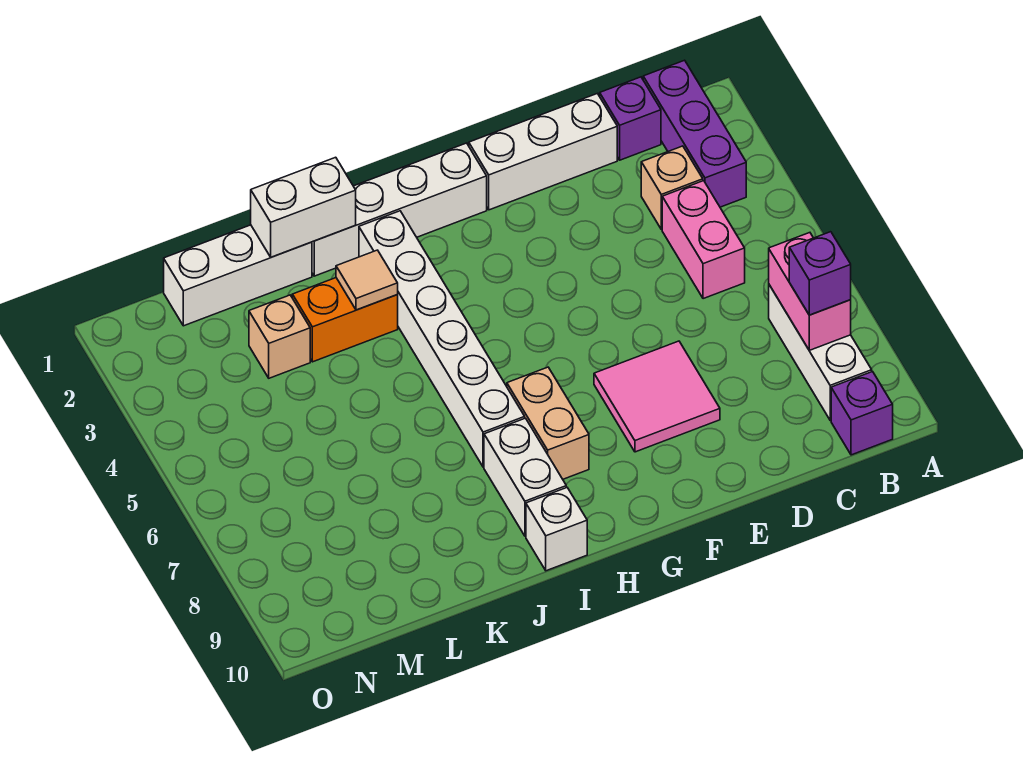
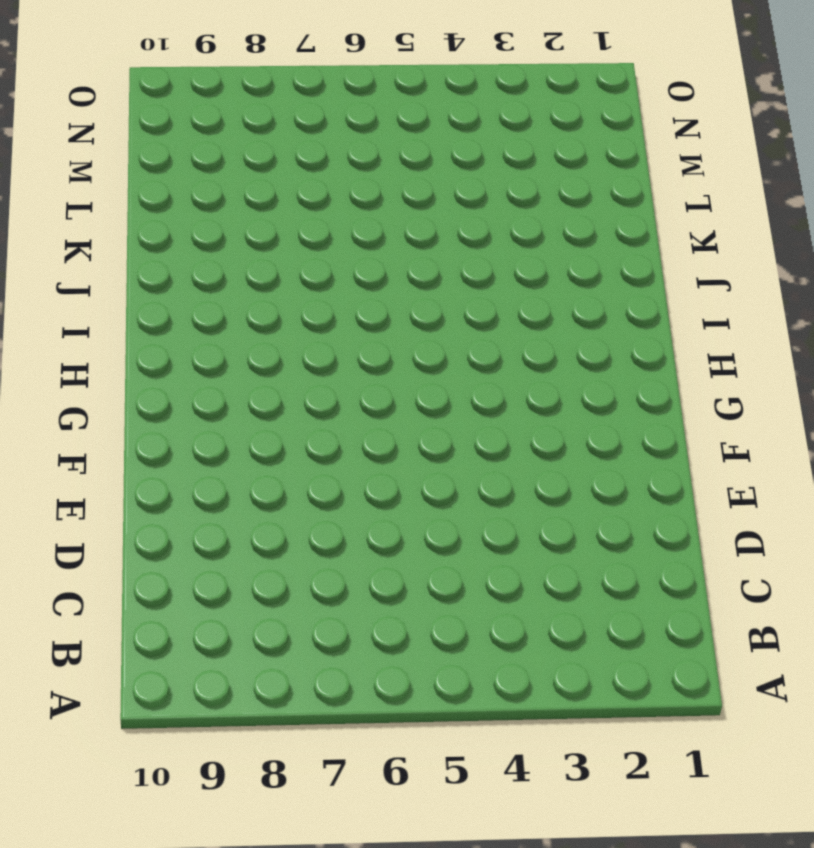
none -> purple 1x3 brick [643,60,746,207]
none -> white 1x3 brick [769,285,872,420]
none -> purple 1x1 brick [831,372,893,455]

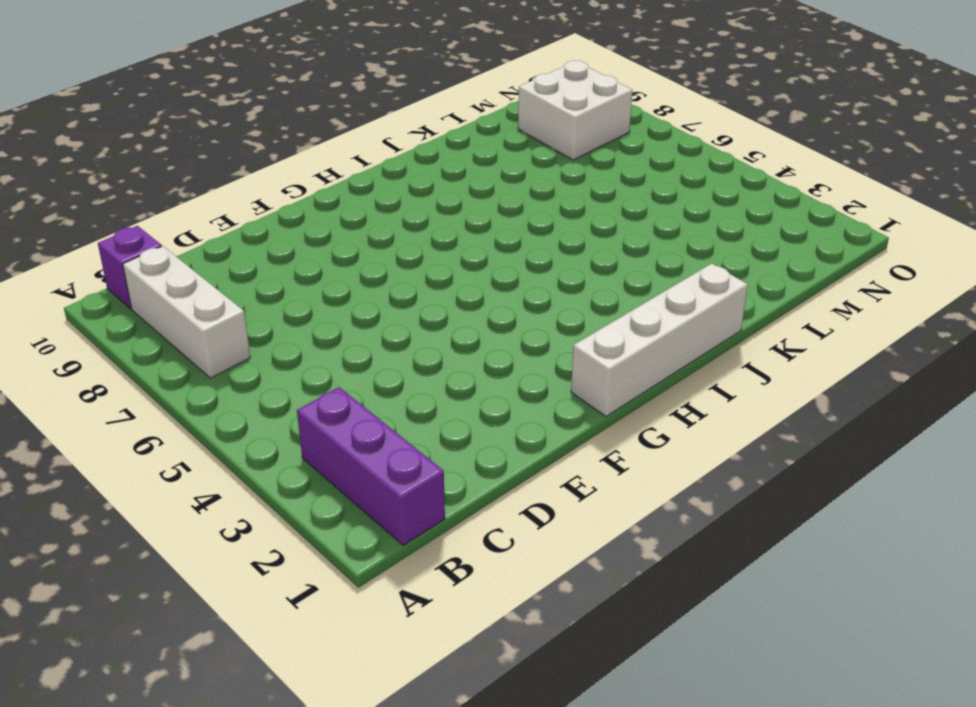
white 2x2 brick [518,61,632,160] -> none
none -> purple 1x1 brick [600,77,661,160]
none -> tan 1x1 brick [641,146,703,229]
none -> pink 1x2 brick [662,181,745,299]

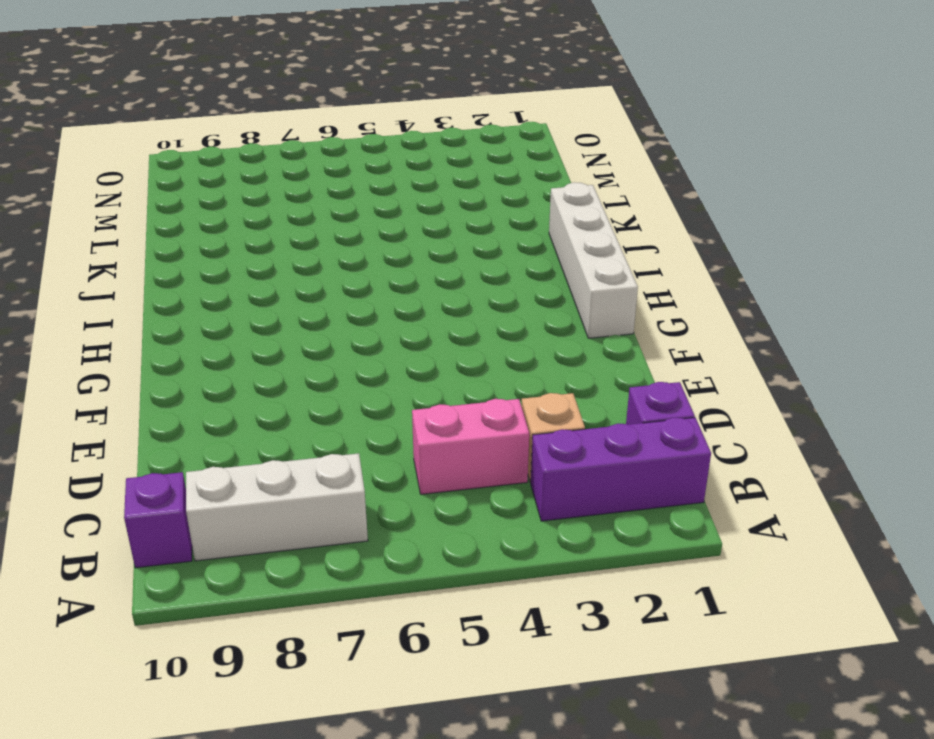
none -> white 1x3 brick [469,93,617,210]
none -> pink 2x2 tile [594,341,720,452]
none -> tan 1x2 brick [507,367,589,479]

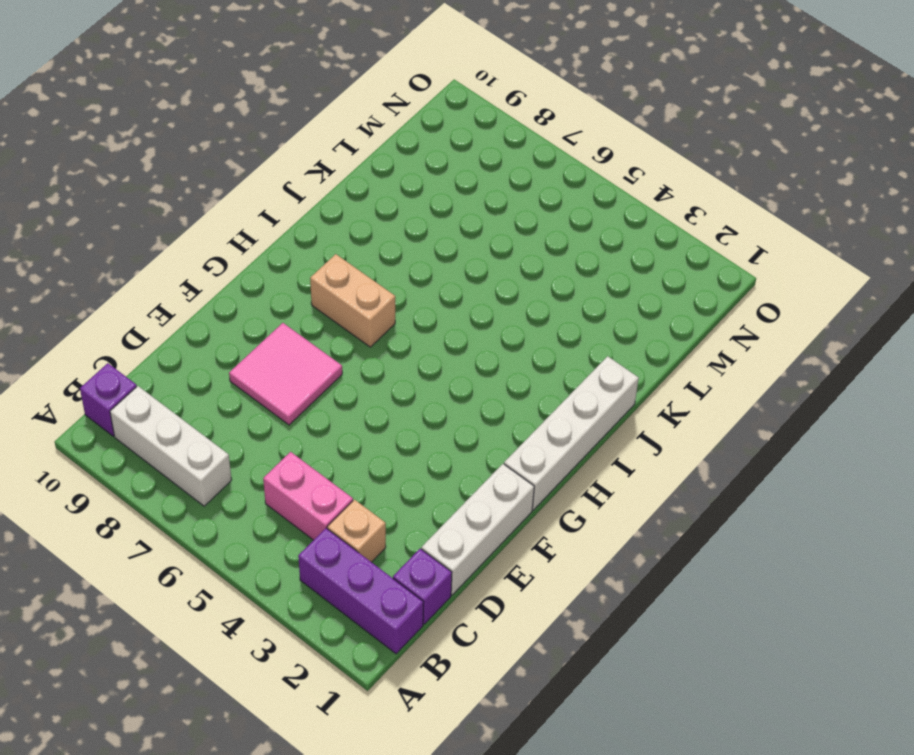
none -> white 1x6 brick [359,211,525,467]
none -> white 1x2 brick [484,418,566,536]
none -> white 1x1 brick [526,487,587,571]

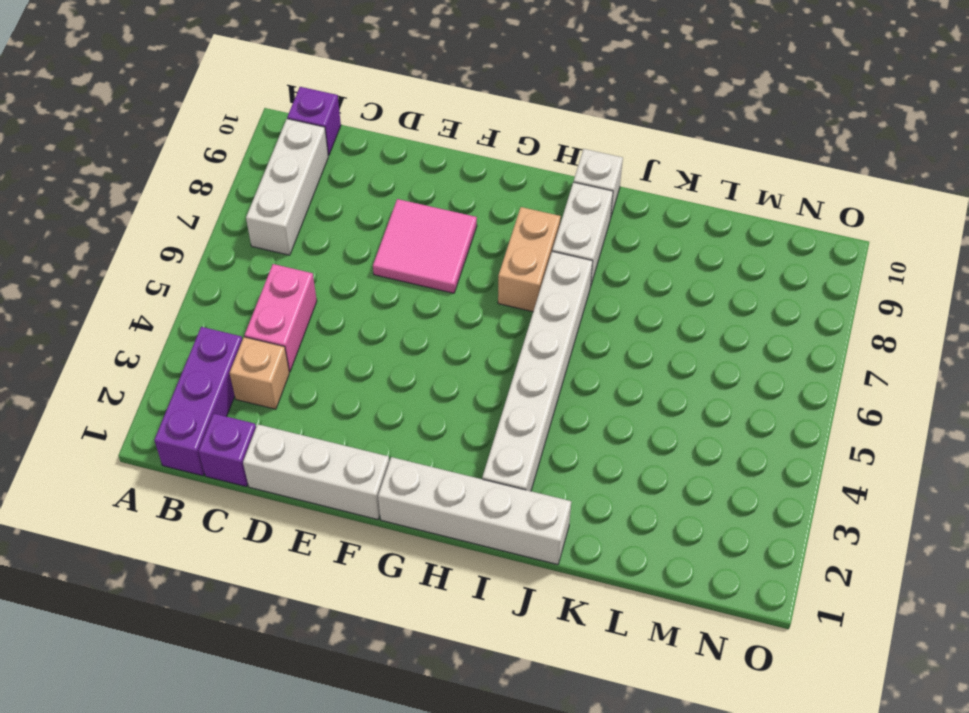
none -> orange 1x2 brick [292,278,398,362]
none -> white 1x3 brick [164,225,312,326]
none -> tan 1x1 brick [249,295,310,378]

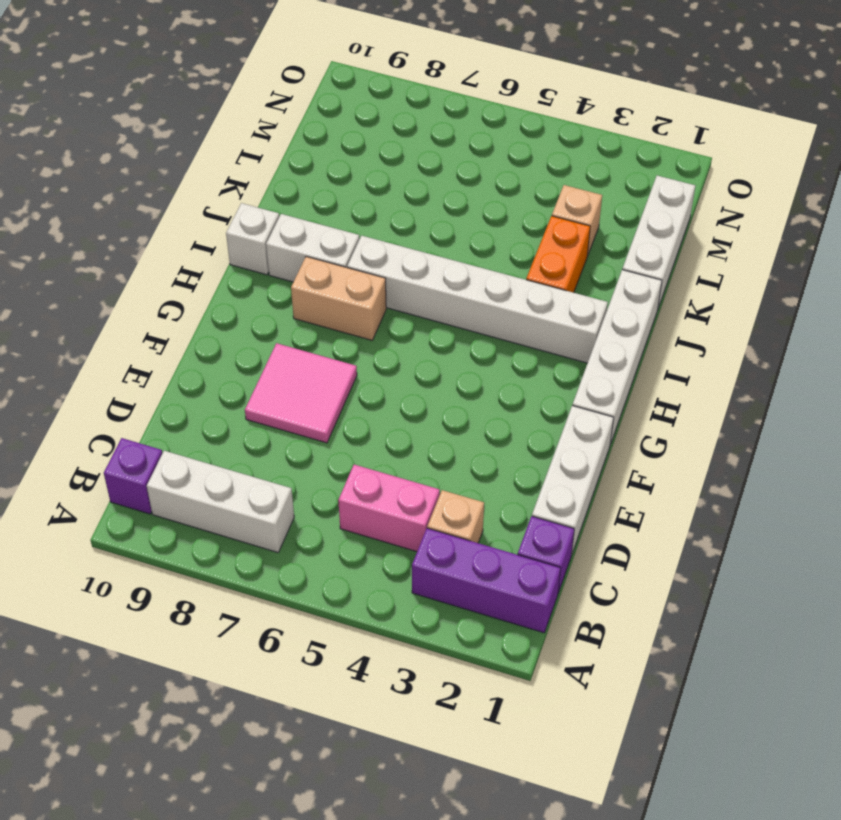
none -> pink 1x2 brick [769,233,851,350]
none -> white 1x2 brick [251,157,356,257]
none -> tan 1x1 tile [336,250,398,310]

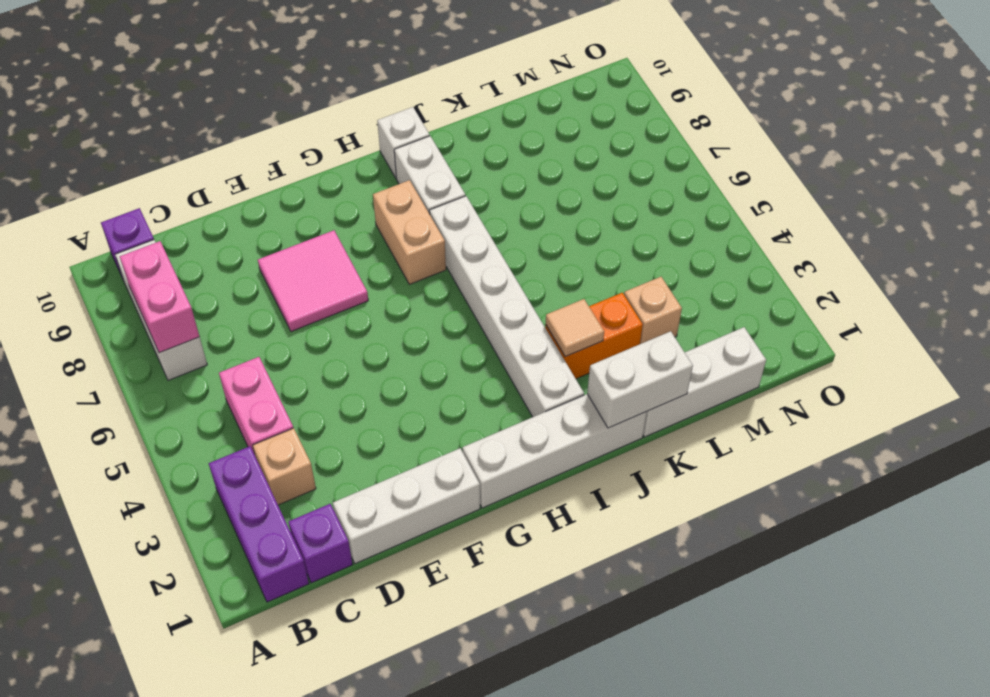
none -> purple 1x1 brick [789,232,851,315]

